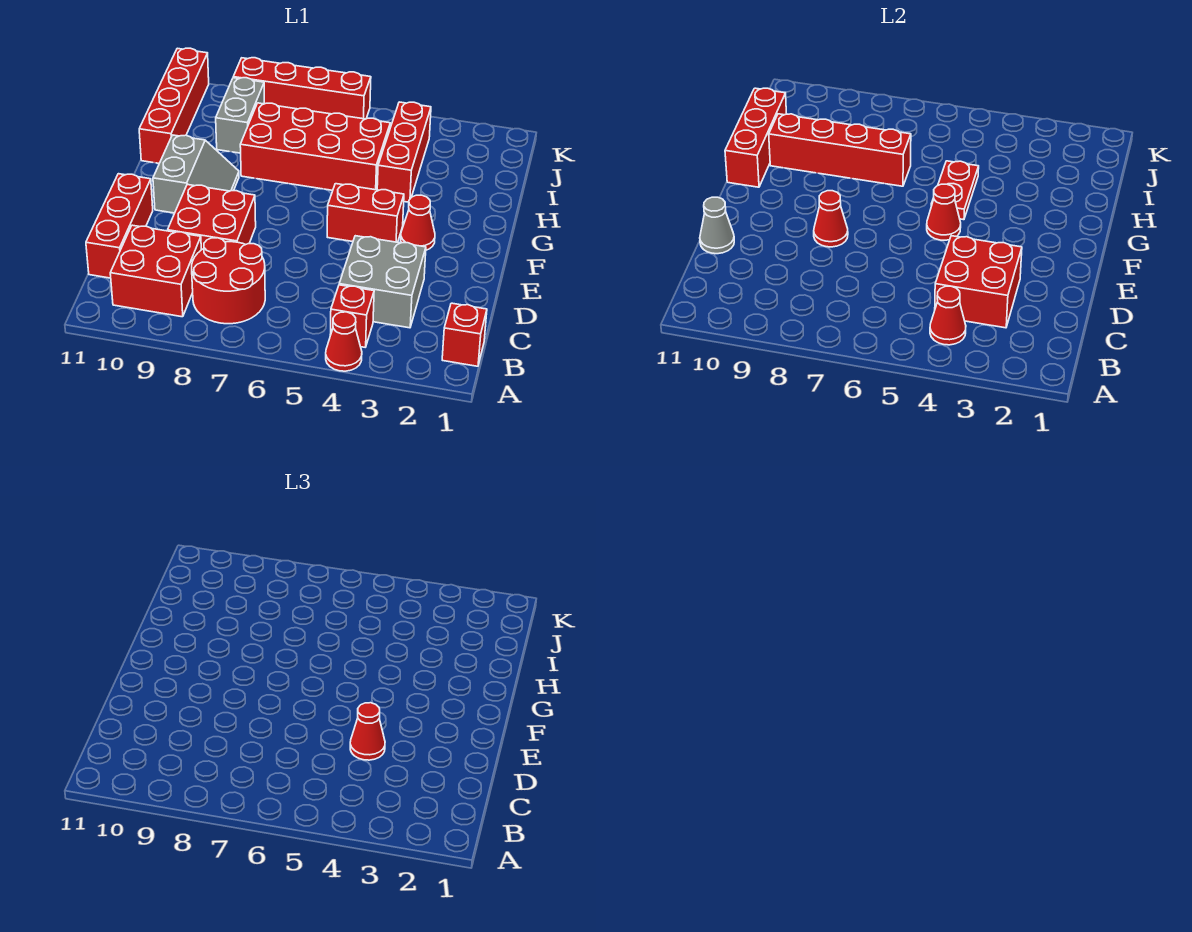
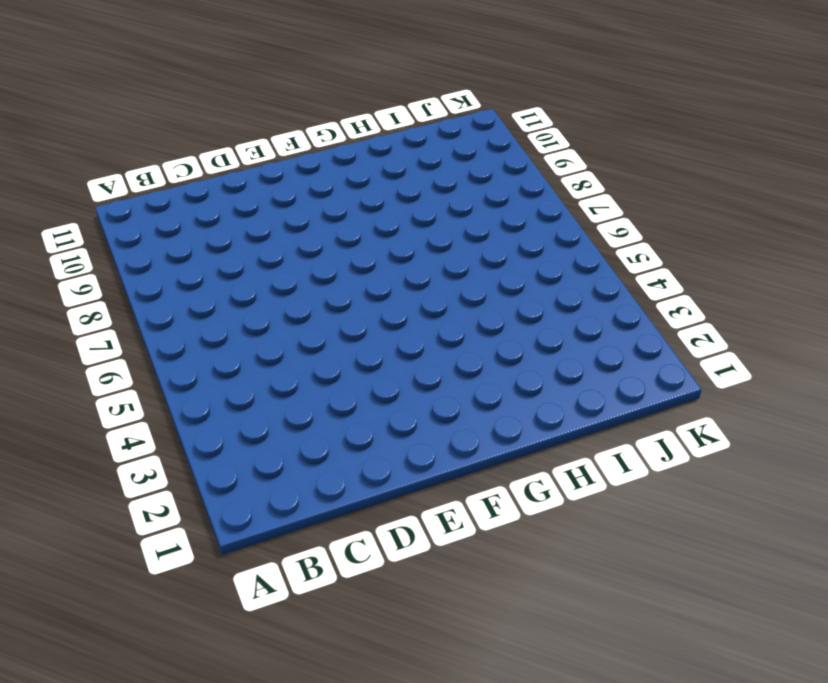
none -> red 1x1 cone [326,312,362,371]
none -> red 1x1 brick [442,303,487,366]
none -> red 1x1 brick [330,285,374,347]

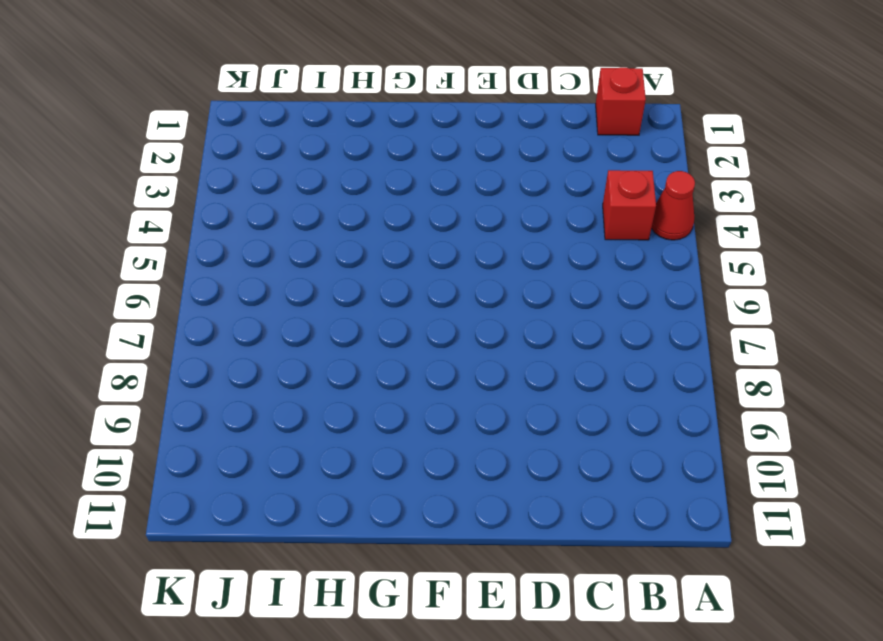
none -> red 2x2 round brick [192,238,265,324]
none -> red 2x2 brick [110,225,201,317]
none -> grey 2x2 brick [339,236,426,328]

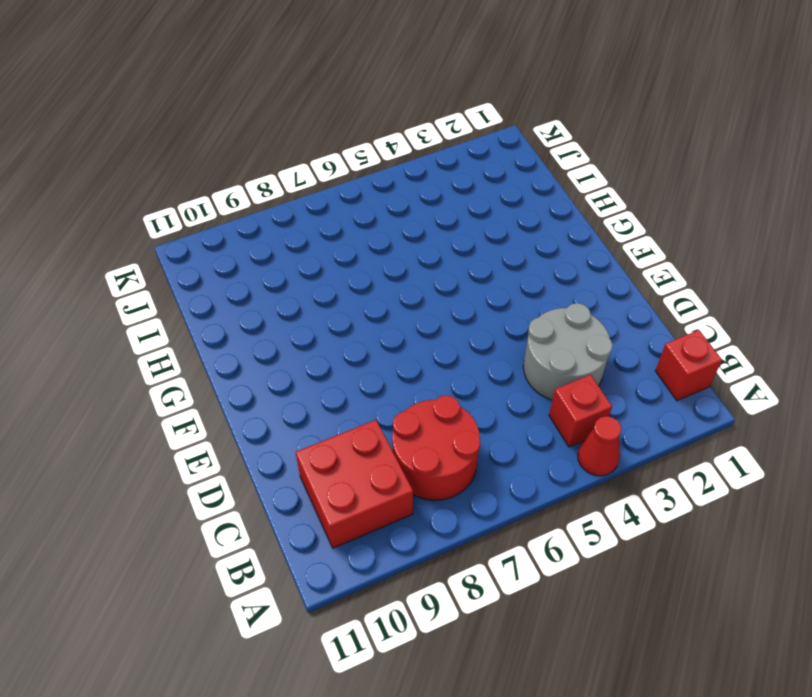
grey 2x2 round brick [523,303,613,400] -> grey 2x2 brick [339,236,426,328]
none -> red 1x3 brick [86,174,153,278]
none -> red 2x2 brick [168,185,256,250]
none -> red 1x1 cone [401,195,435,250]

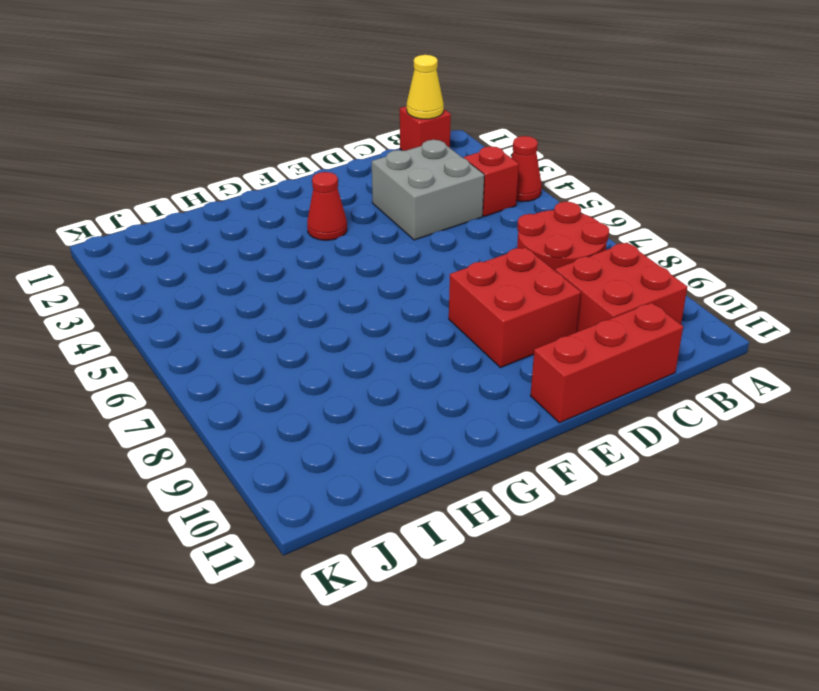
yellow 1x1 cone [407,55,444,119] -> none
none -> red 1x2 brick [327,184,404,242]
none -> grey 2x2 slope [153,135,239,213]
none -> red 1x3 brick [377,102,431,202]

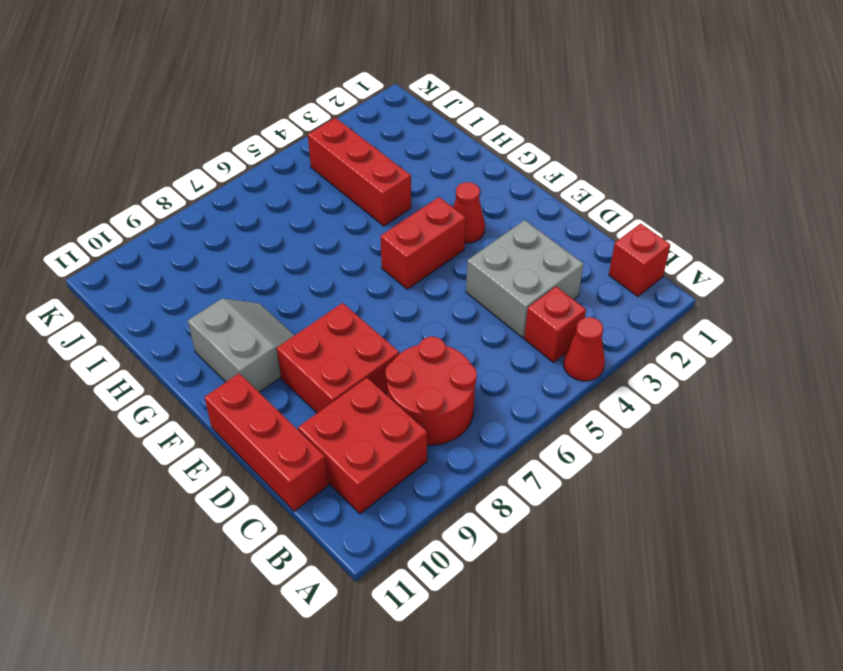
none -> red 2x4 brick [240,103,390,190]
none -> red 1x4 brick [139,48,209,163]
none -> grey 1x2 brick [216,78,264,153]

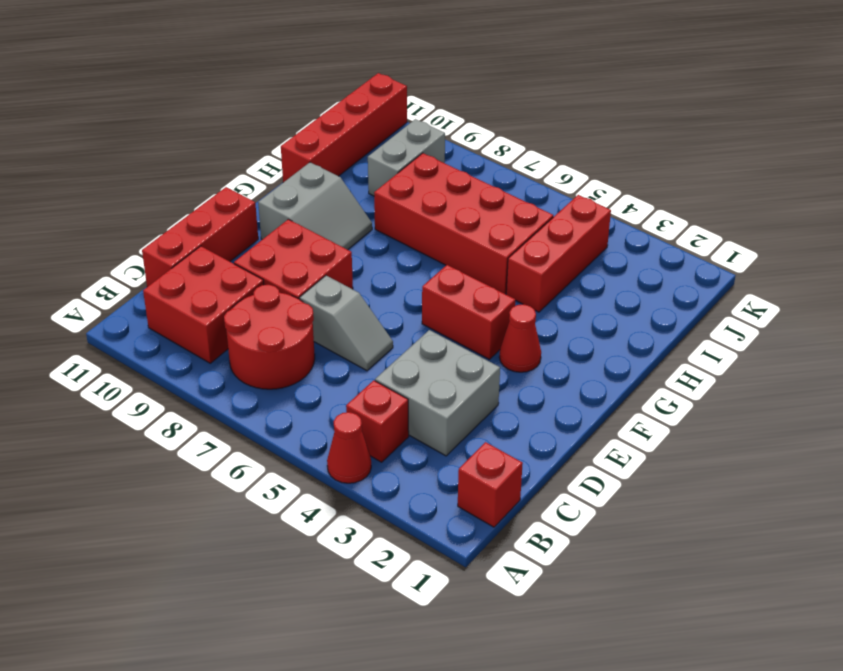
grey 1x2 slope [300,276,393,371] -> none
none -> red 1x4 brick [233,58,371,119]
none -> red 1x1 cone [930,286,966,345]
none -> red 2x2 brick [935,236,1022,328]

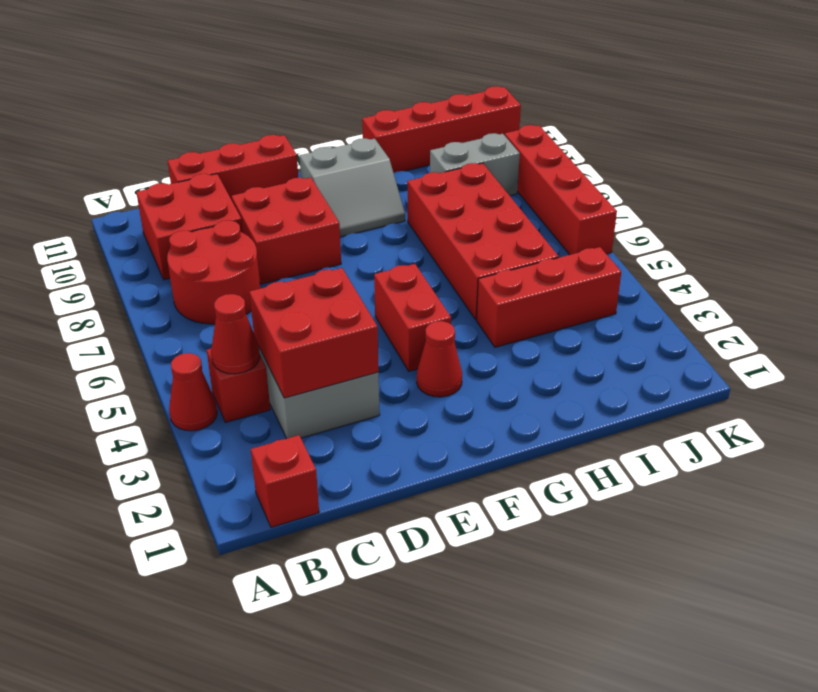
none -> grey 1x1 cone [700,197,734,254]
none -> red 1x1 cone [814,191,848,247]
none -> red 1x1 cone [927,184,961,240]

